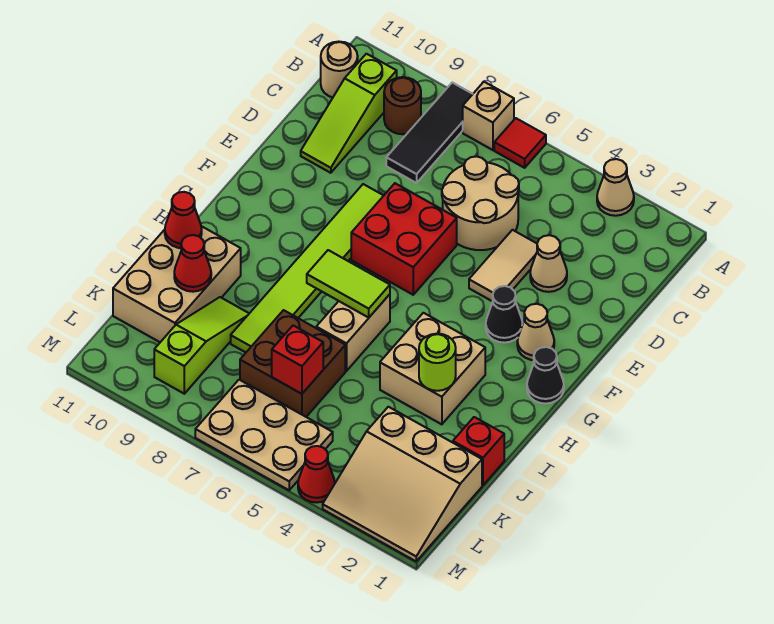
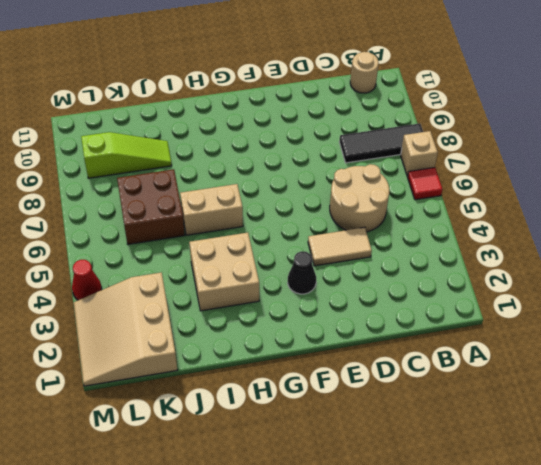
none -> tan 1x1 cone [597,159,634,216]
none -> brown 1x1 round brick [384,77,421,134]
none -> lime 1x3 slope [301,54,397,173]

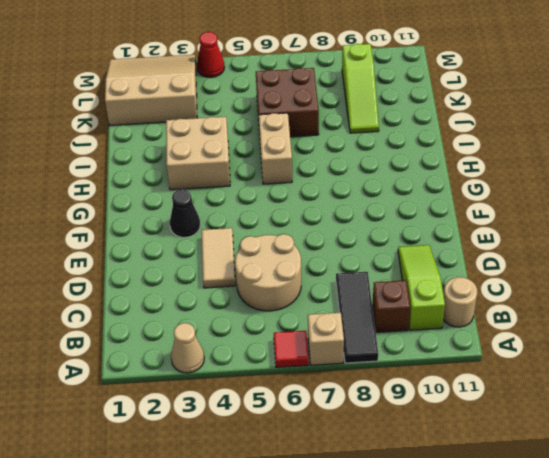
brown 1x1 brick [372,280,410,332] -> brown 1x1 round brick [384,77,421,134]
none -> tan 1x1 cone [530,235,567,292]
none -> red 2x2 brick [351,183,457,295]
none -> lime 1x6 tile [231,184,384,352]

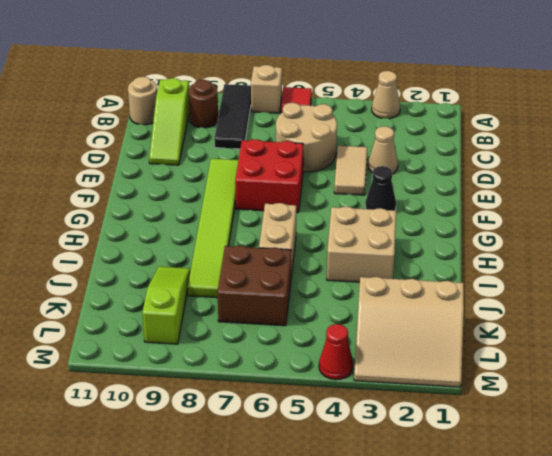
none -> tan 1x1 cone [517,304,554,360]
none -> black 1x1 cone [527,347,564,404]
none -> tan 2x3 brick [113,226,241,342]

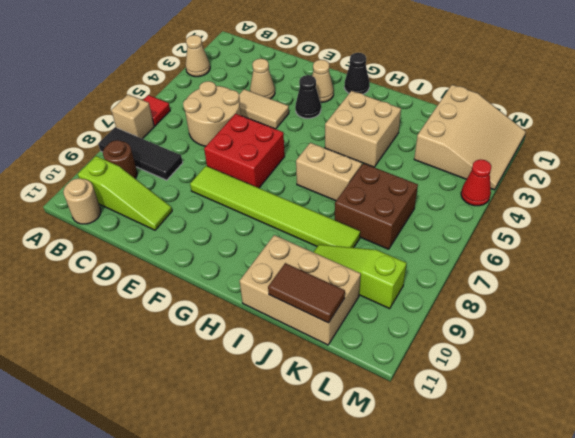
brown 1x2 tile [268,263,345,323] -> none
none -> red 1x1 brick [453,417,504,485]
none -> tan 2x3 plate [195,380,333,490]
none -> lime 1x2 tile [307,250,390,317]

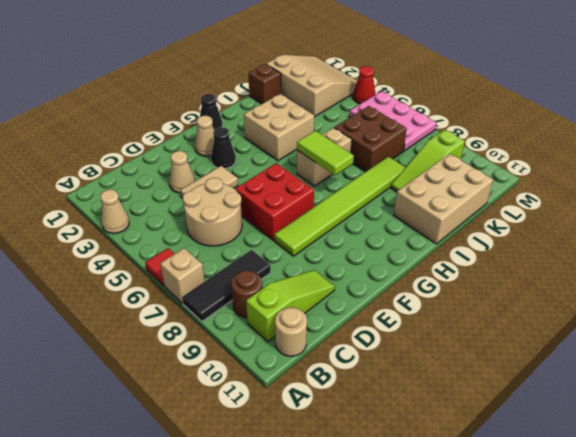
brown 1x1 brick [249,64,281,104] -> red 1x1 brick [453,417,504,485]
pink 2x3 plate [349,91,436,151] -> tan 2x3 plate [195,380,333,490]
none -> lime 1x1 round brick [419,334,456,391]
none -> red 1x1 cone [165,192,202,248]
none -> red 1x1 cone [174,235,211,292]

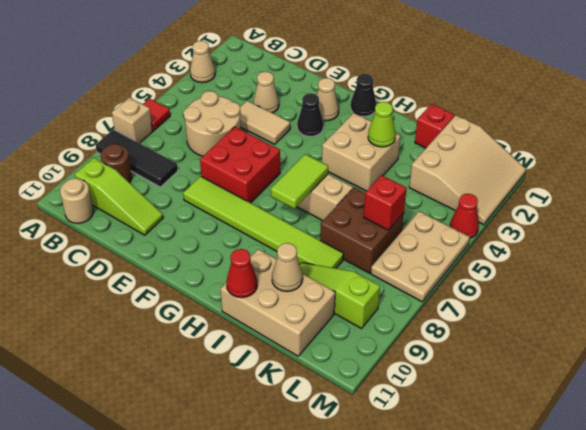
lime 1x1 cone [368,102,396,147] -> lime 1x1 round brick [419,334,456,391]
tan 1x1 cone [272,243,303,292] -> red 1x1 cone [174,235,211,292]

